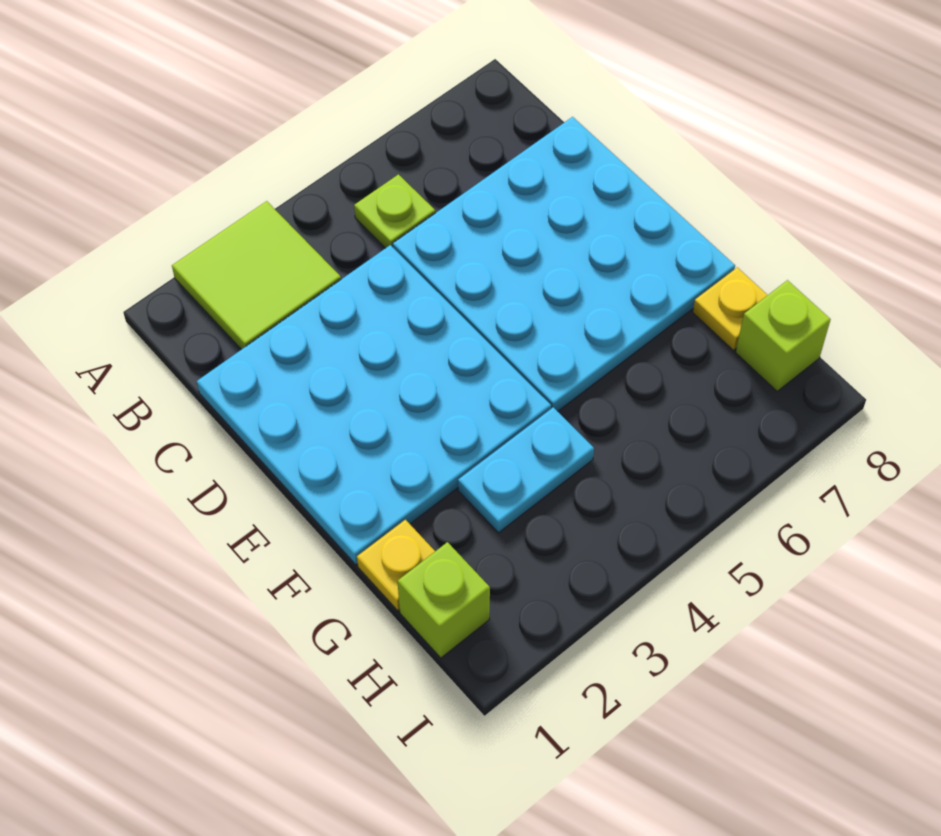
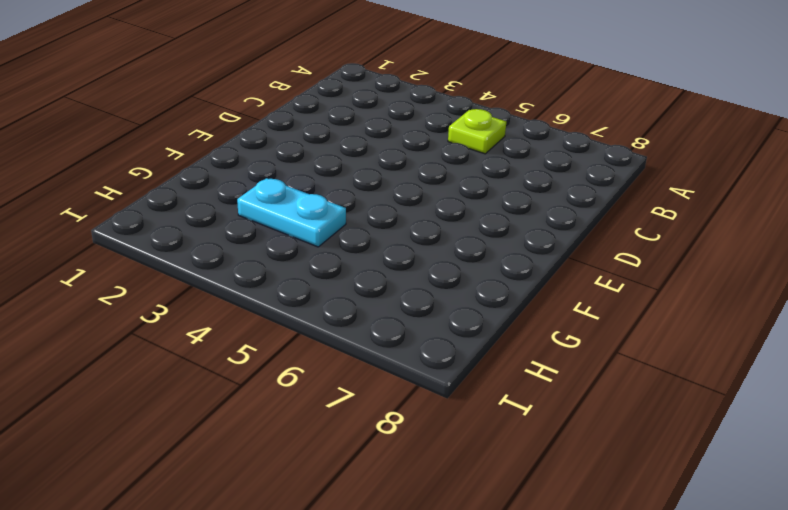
none -> lime 2x2 tile [172,201,341,350]
none -> cyan 4x4 plate [197,245,551,565]

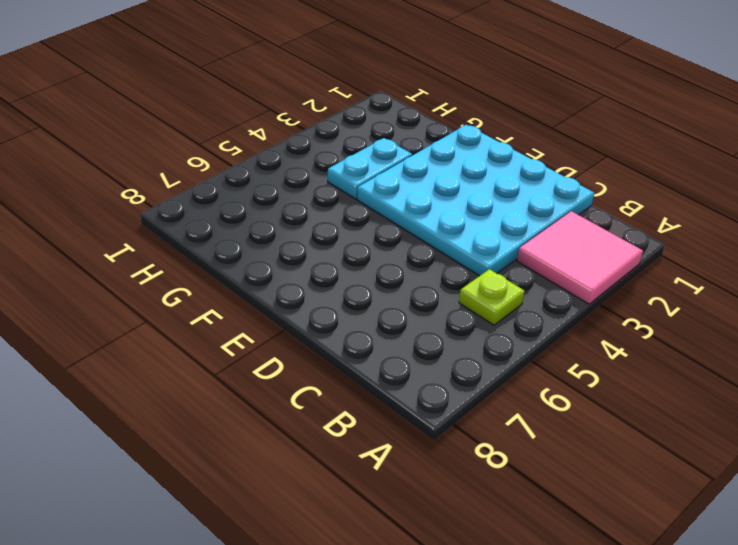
pink 2x2 tile [517,211,643,304] -> lime 2x2 tile [172,201,341,350]
none -> cyan 4x4 plate [393,117,735,411]
none -> yellow 1x1 plate [357,520,435,611]

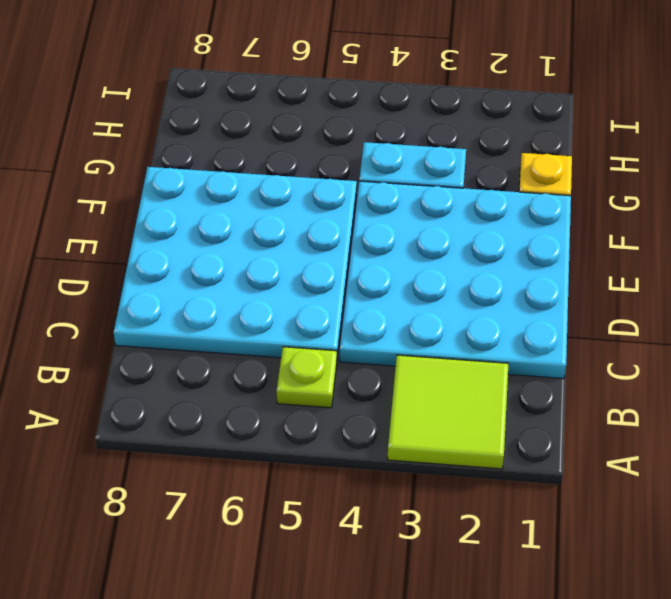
none -> yellow 1x1 plate [693,268,767,350]
none -> lime 1x1 brick [398,542,490,658]

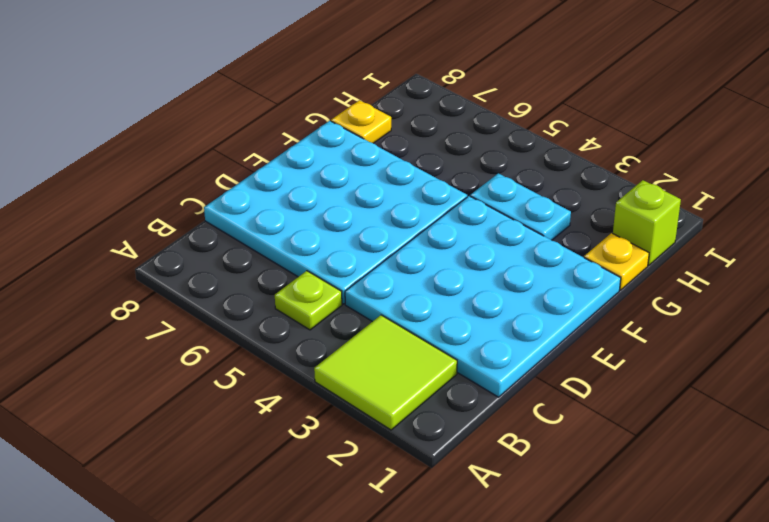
none -> lime 1x1 brick [736,280,831,391]

